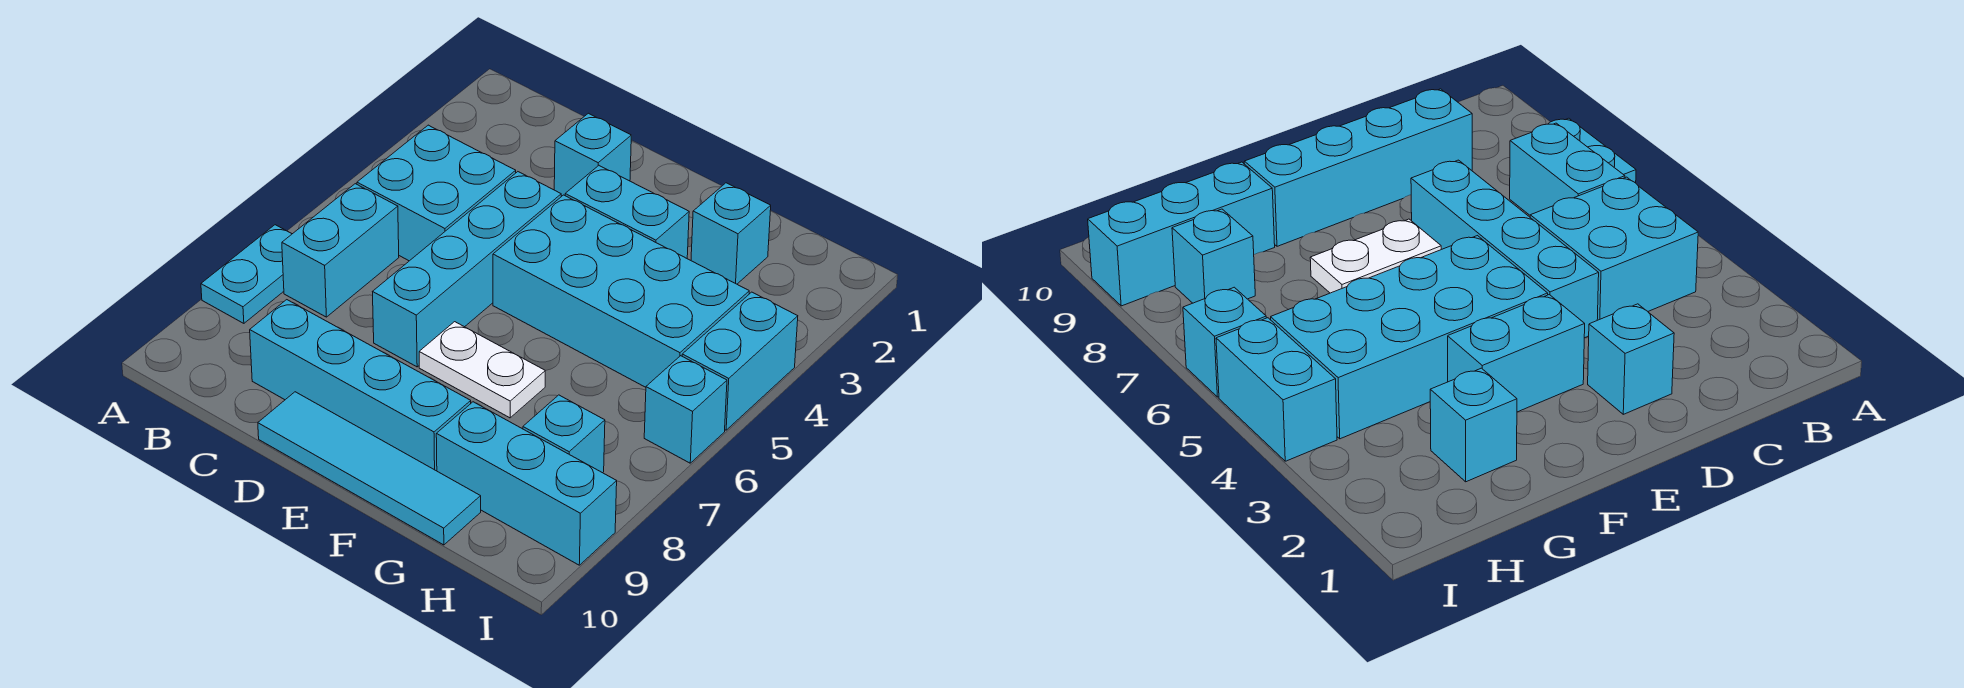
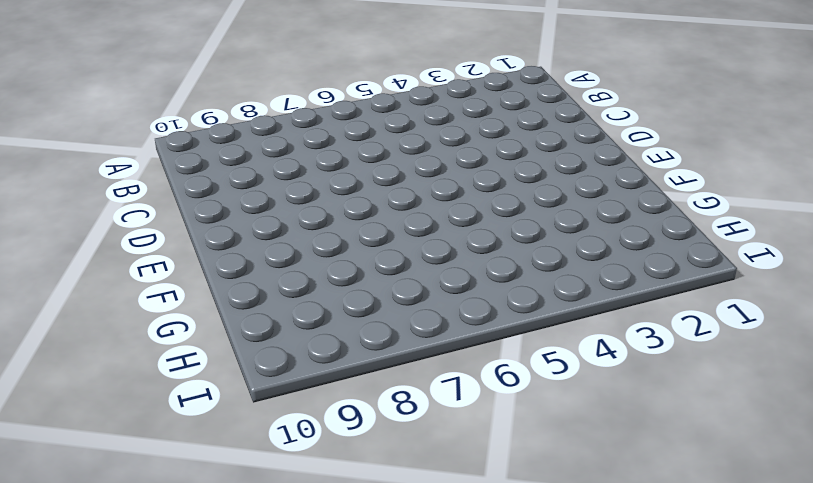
none -> cyan 1x2 plate [201,225,292,323]
none -> cyan 2x2 brick [357,125,516,261]
none -> cyan 1x2 brick [282,184,399,317]

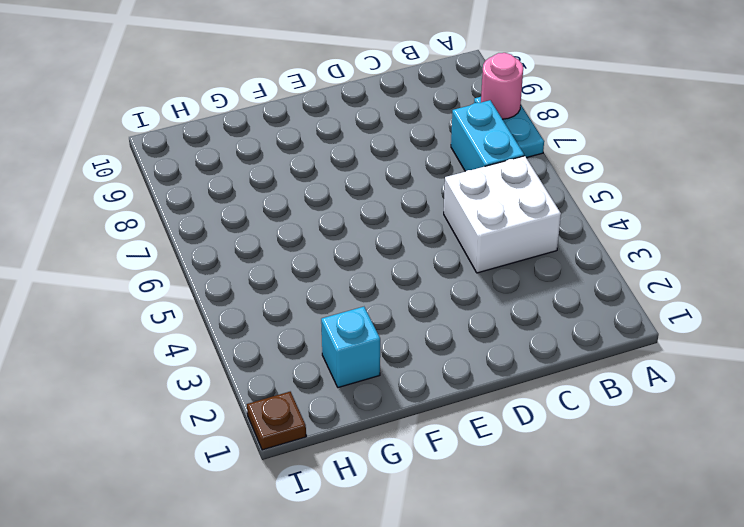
pink 1x1 round brick [481,53,523,119] -> none
white 2x2 brick [444,156,561,273] -> cyan 2x2 brick [357,125,516,261]
brown 1x1 plate [247,392,306,450] -> none
none -> cyan 1x4 brick [250,300,471,471]
none -> cyan 1x1 brick [554,113,631,196]
none -> cyan 1x4 brick [373,172,561,367]

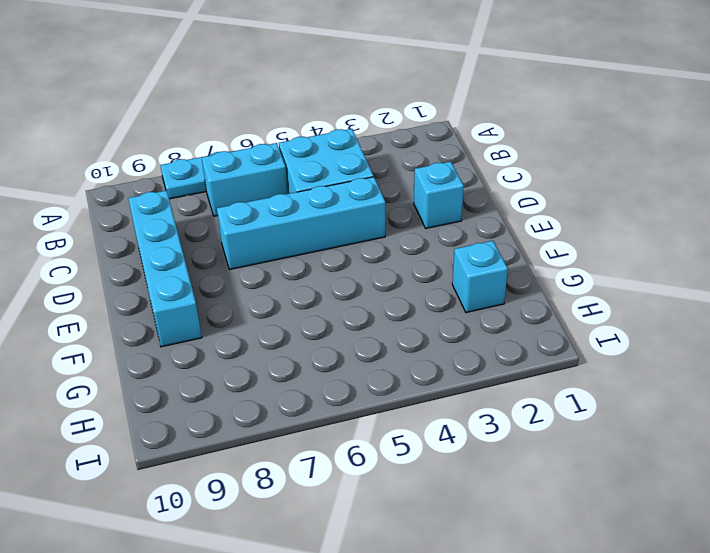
none -> cyan 1x4 tile [258,392,481,545]
none -> cyan 1x2 brick [565,166,689,258]
none -> cyan 2x4 brick [493,195,749,387]

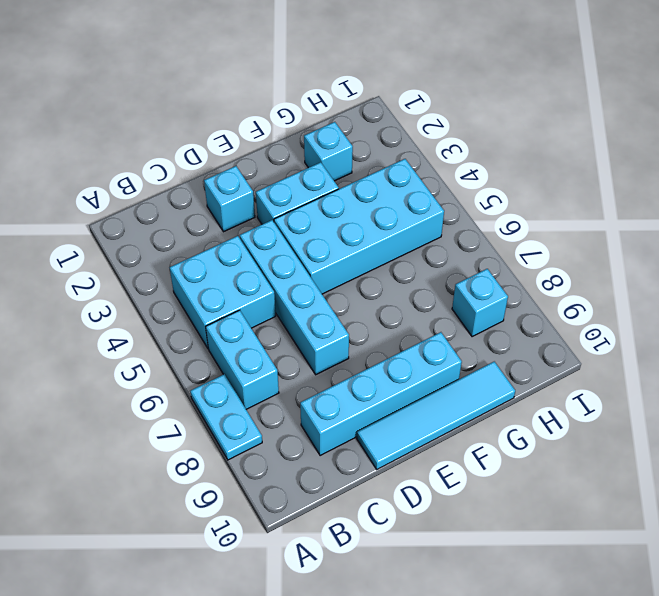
none -> white 1x2 plate [419,322,545,418]
none -> cyan 1x3 brick [436,402,617,565]
none -> cyan 1x2 brick [682,292,798,430]

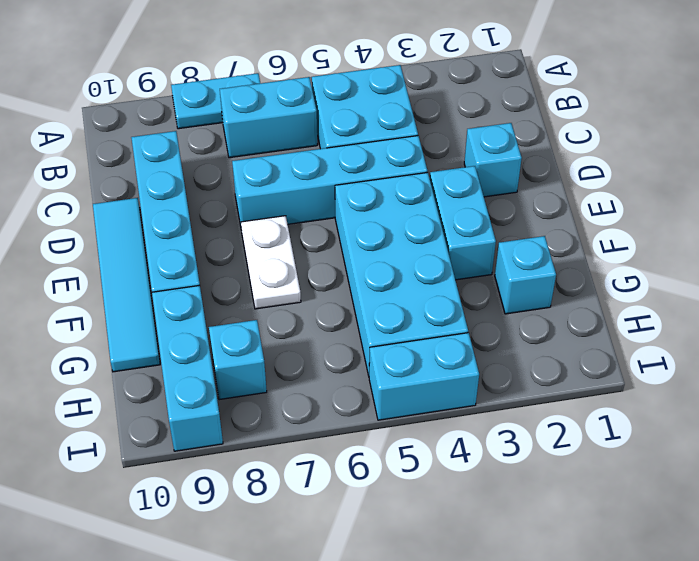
none -> cyan 1x1 brick [644,356,727,463]

